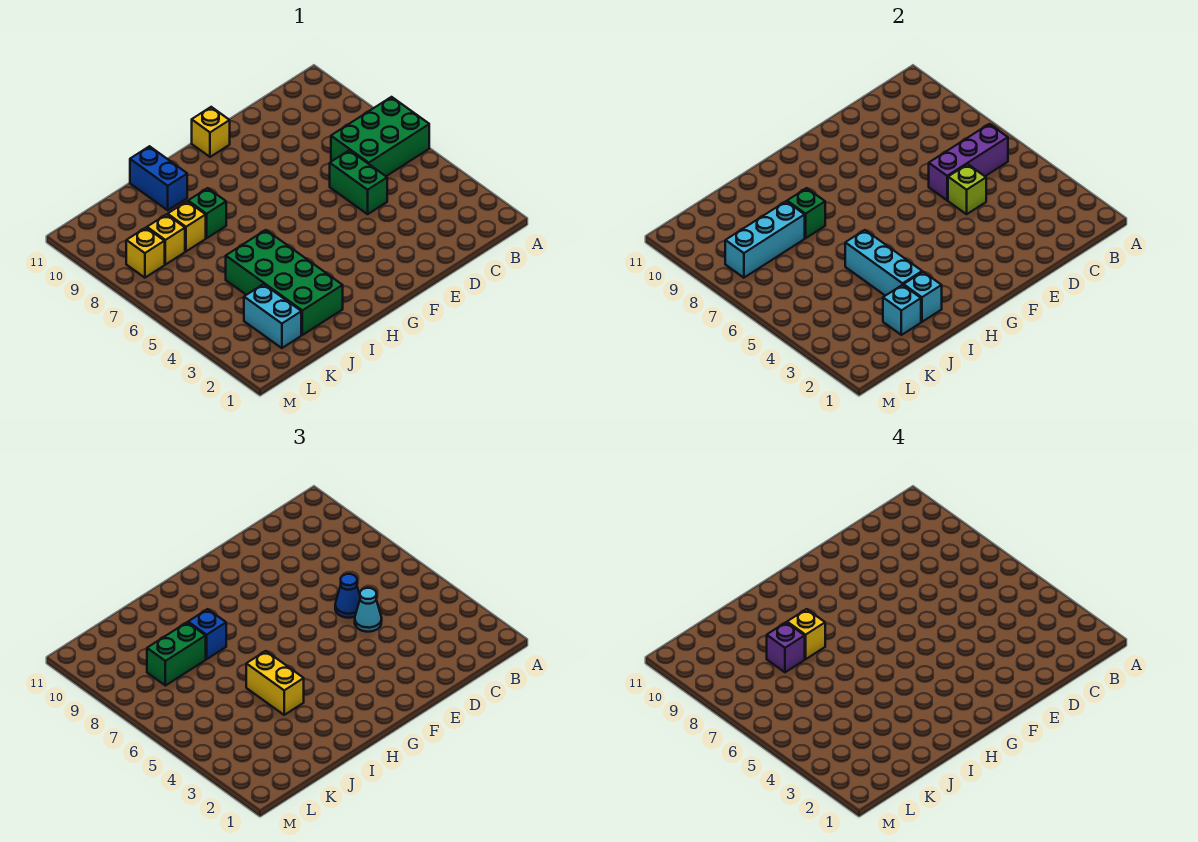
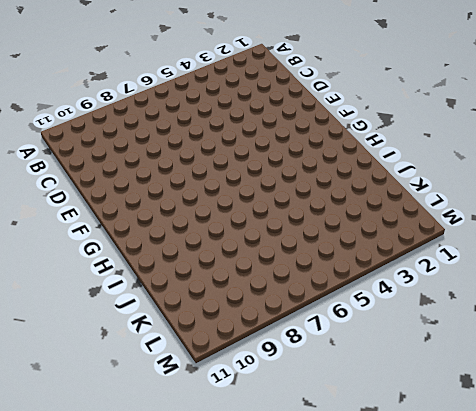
none -> green 2x3 brick [331,97,429,176]
none -> green 1x2 brick [330,150,387,214]
none -> yellow 1x1 brick [192,107,230,157]

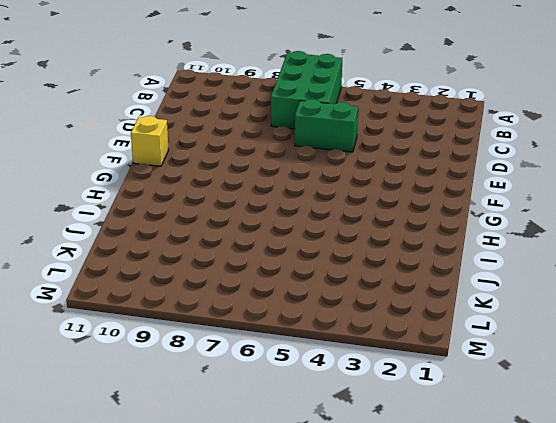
none -> green 2x4 brick [226,230,343,335]
none -> green 1x1 brick [188,188,226,238]
none -> blue 1x2 brick [130,146,187,210]

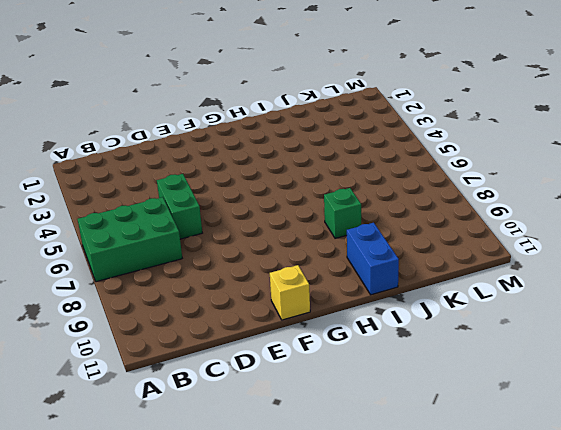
none -> green 2x4 brick [226,230,343,335]
none -> yellow 1x1 brick [168,201,206,251]
none -> cyan 1x2 brick [244,284,301,348]

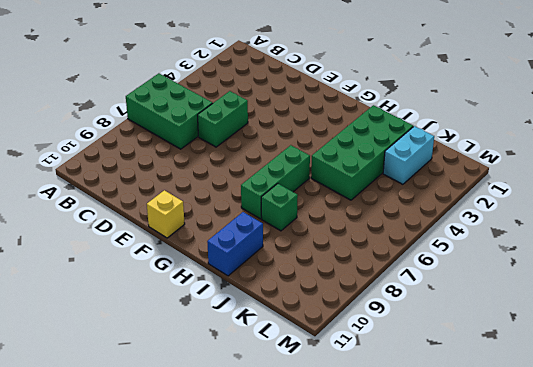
green 1x3 brick [241,145,310,219] -> none
none -> yellow 1x1 brick [168,201,206,251]
none -> yellow 1x1 brick [147,214,185,265]
none -> yellow 1x1 brick [126,228,165,278]

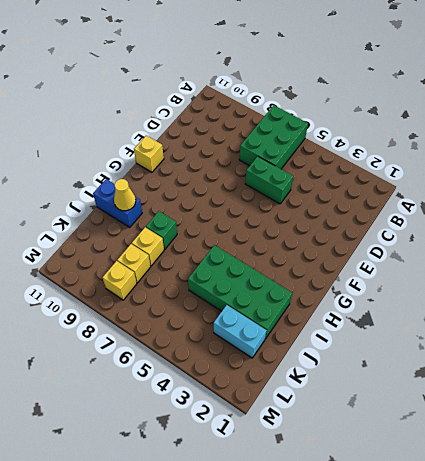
yellow 1x1 cone [114,179,136,211] -> none
none -> purple 1x3 brick [929,124,1008,200]
none -> lime 1x1 brick [948,164,986,214]
none -> cyan 1x1 brick [904,272,942,322]

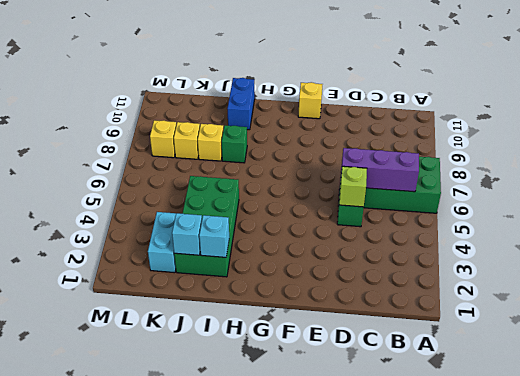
none -> cyan 1x3 brick [845,230,922,296]
none -> green 1x1 brick [787,188,825,238]
none -> cyan 1x3 brick [725,201,805,278]

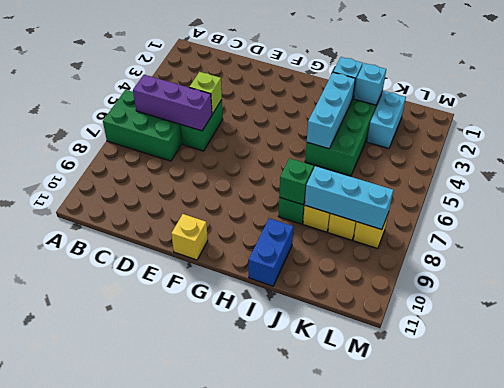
none -> cyan 1x1 cone [355,588,382,632]
none -> blue 1x1 cone [335,574,360,618]
none -> yellow 1x2 brick [246,651,304,715]

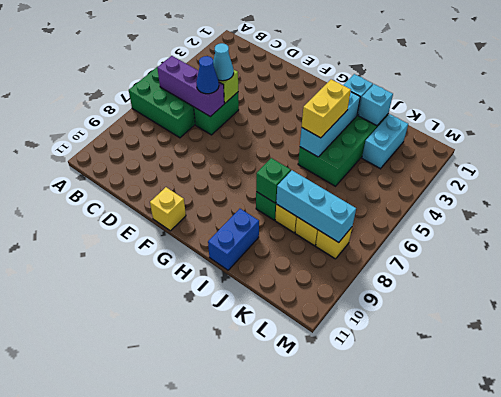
none -> blue 1x1 brick [188,609,226,659]
none -> green 1x2 brick [147,622,206,686]
none -> yellow 1x1 brick [787,609,825,659]

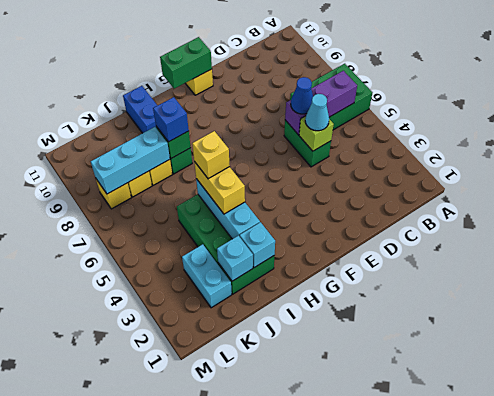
green 1x2 brick [160,37,212,89] -> green 1x2 brick moved to [147,622,206,686]
yellow 1x1 brick [192,131,230,179] -> yellow 1x1 brick moved to [787,609,825,659]
none -> purple 1x1 brick [767,622,805,672]

